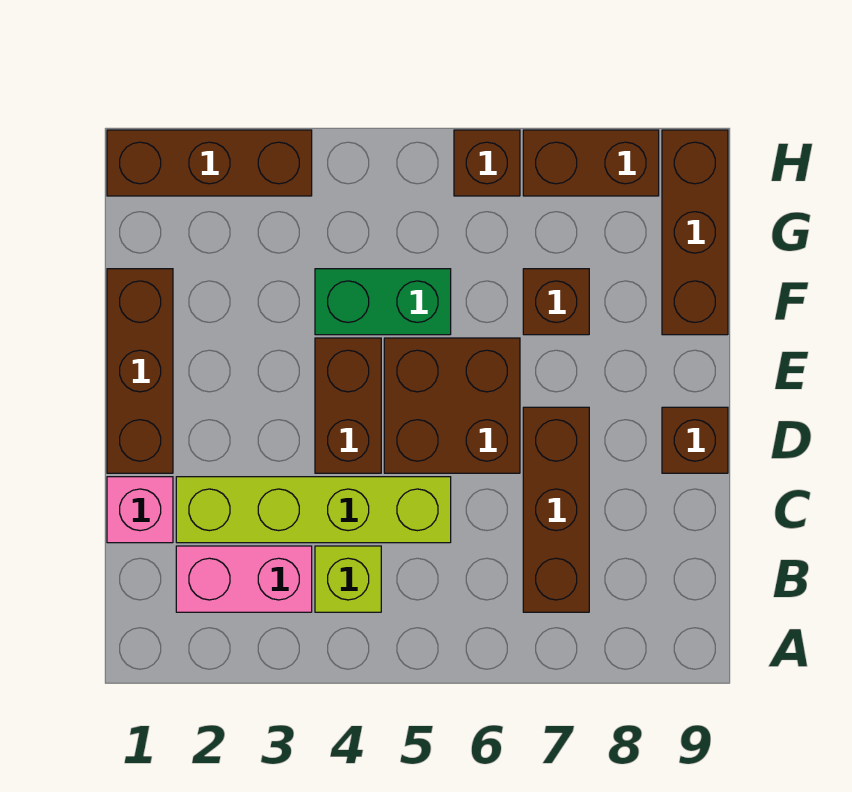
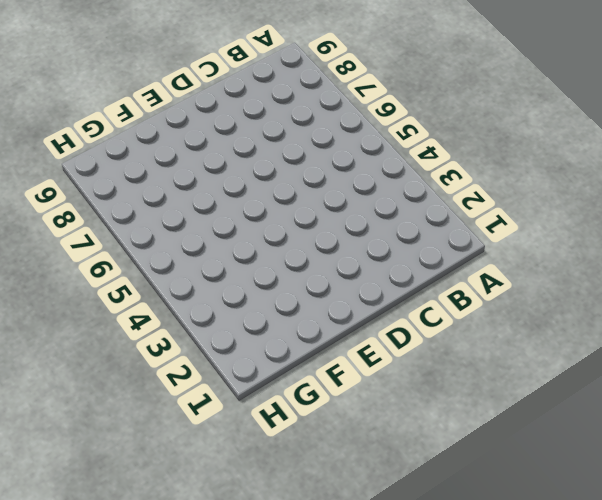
none -> pink 1x2 brick [176,546,312,612]
none -> lime 1x1 brick [315,546,381,612]
none -> brown 1x3 brick [523,407,589,612]

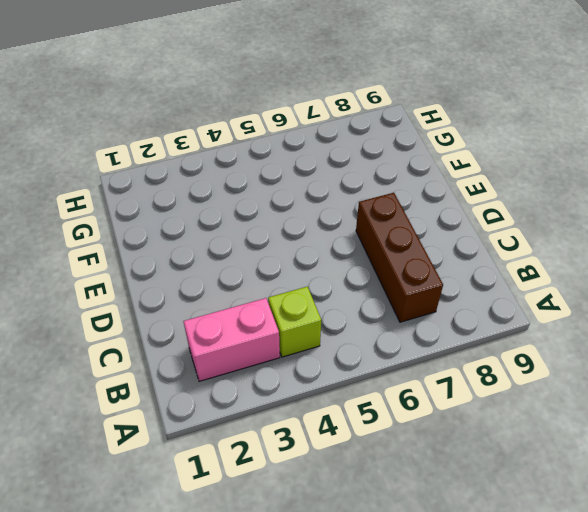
none -> pink 1x1 brick [107,477,173,543]
none -> lime 1x4 brick [176,477,451,543]
none -> brown 1x3 brick [107,269,173,473]

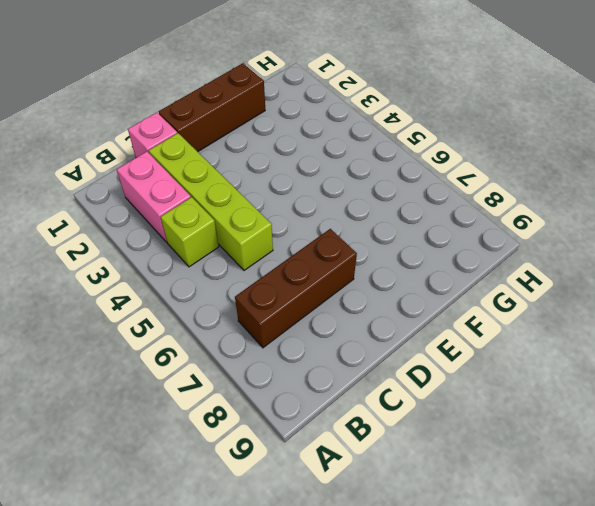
none -> brown 1x2 brick [315,338,381,473]
none -> brown 2x2 brick [384,338,520,473]
none -> brown 1x1 brick [662,407,728,473]

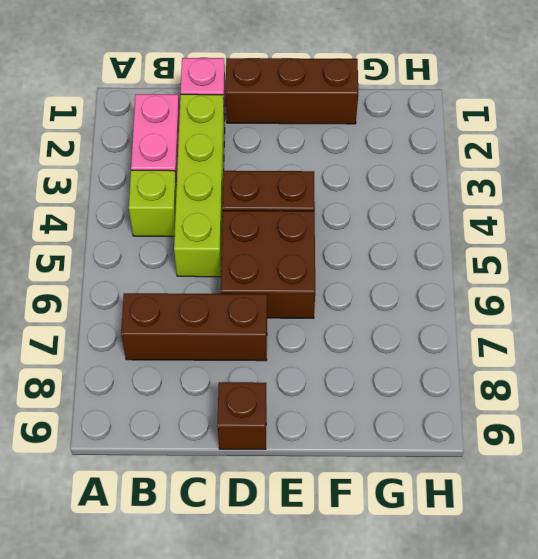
none -> green 1x2 brick [315,269,451,335]
none -> brown 1x1 brick [523,269,589,335]
none -> brown 1x3 brick [662,130,728,335]

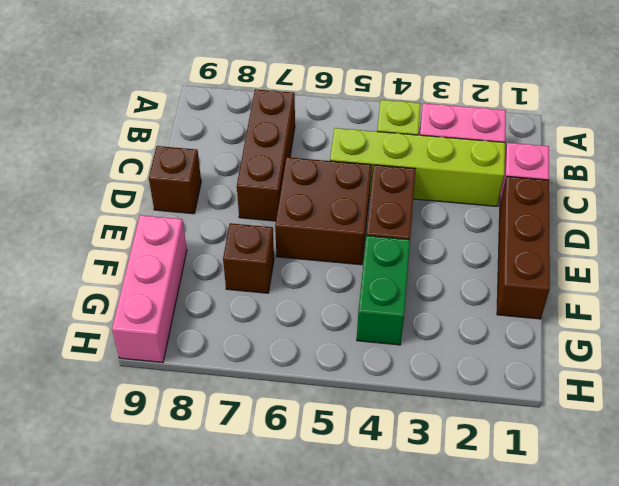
green 1x2 brick [357,236,410,345] -> green 1x2 brick turned to [315,269,451,335]
pink 1x3 brick [112,215,187,363] -> brown 1x3 brick [662,130,728,335]
none -> brown 1x3 brick [107,130,312,196]
none -> brown 1x1 brick [454,130,520,196]
none -> brown 1x2 brick [523,130,659,196]

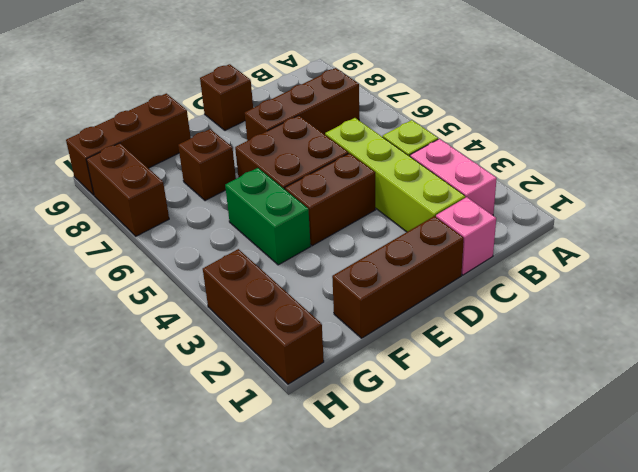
none -> brown 1x1 brick [454,130,520,196]

